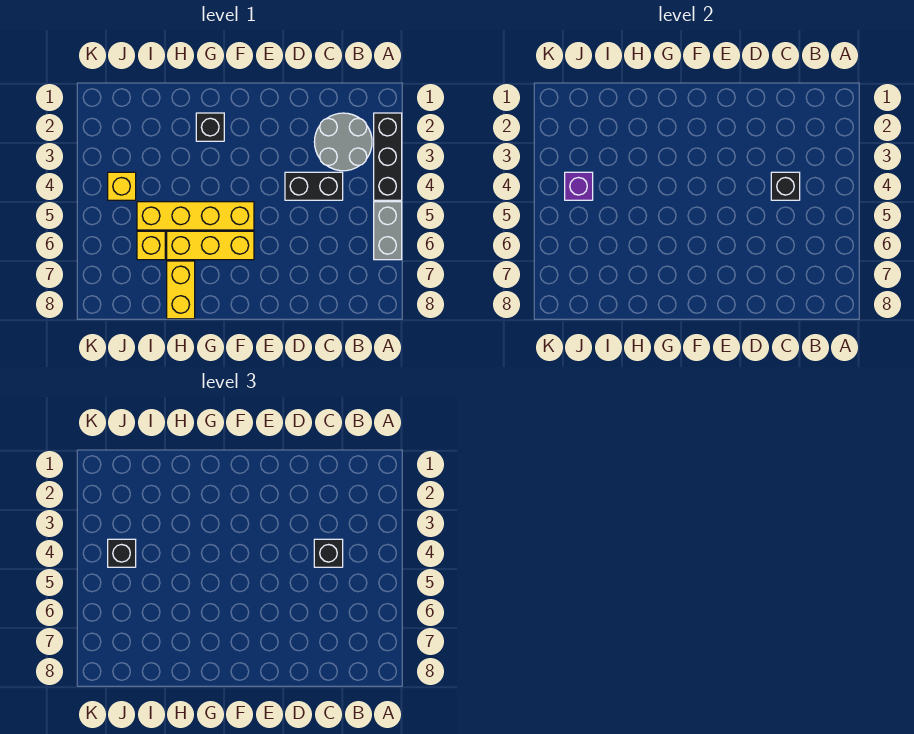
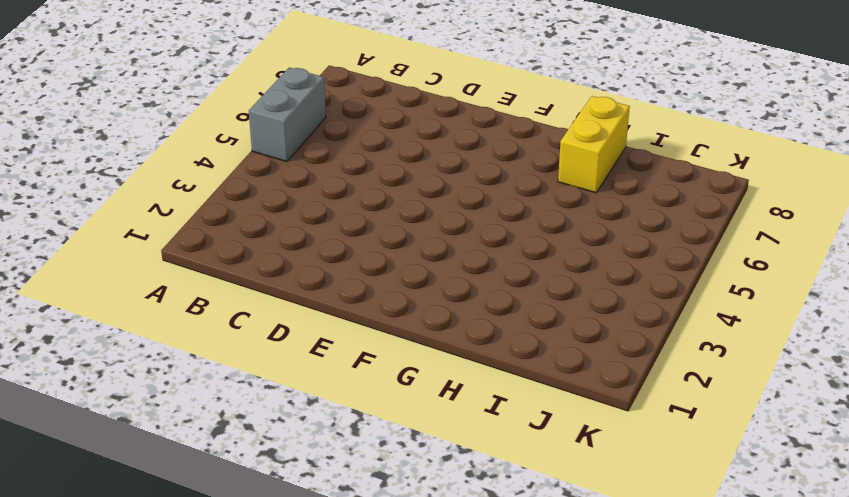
none -> black 1x3 brick [374,113,402,200]
none -> grey 2x2 round brick [314,113,372,171]
none -> black 1x2 brick [285,172,343,200]

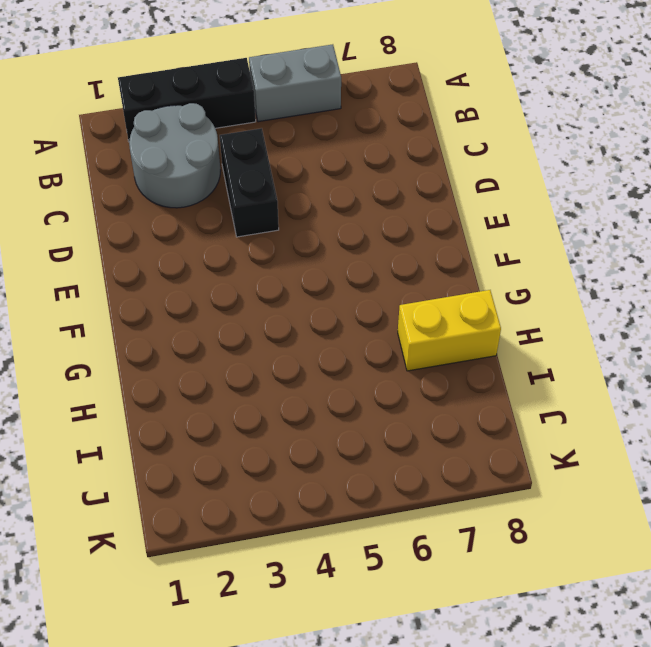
none -> yellow 1x4 brick [137,202,254,230]
none -> yellow 1x3 brick [167,231,254,260]
none -> black 1x1 brick [196,113,224,141]

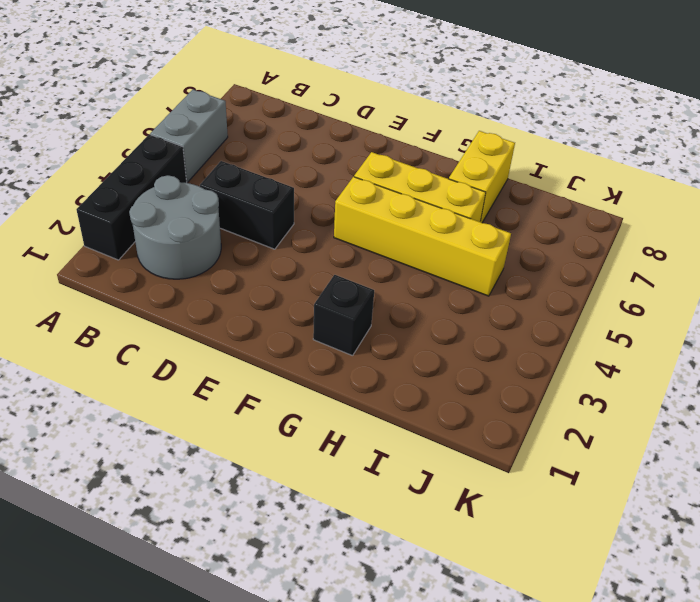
none -> yellow 1x1 brick [137,231,165,260]
none -> yellow 1x1 brick [108,172,136,200]
none -> black 1x1 brick [771,172,800,200]

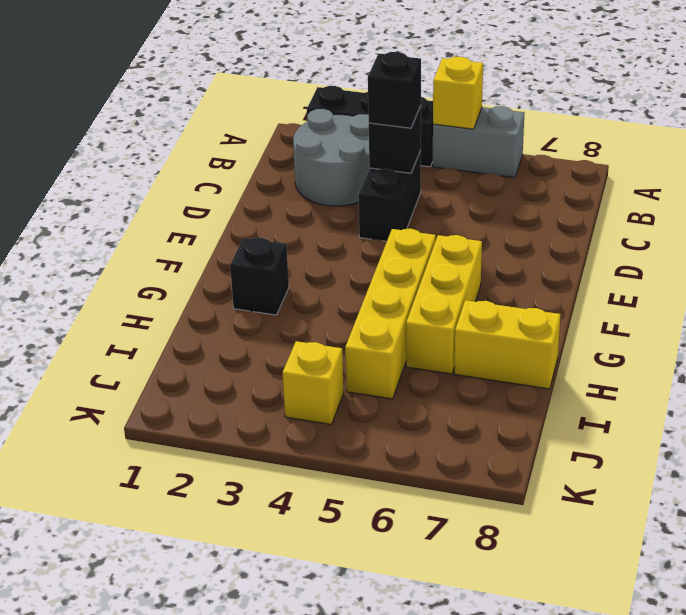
yellow 1x1 brick [433,57,483,129] -> yellow 1x1 brick moved to [137,231,165,260]
none -> purple 1x1 brick [565,172,593,200]
none -> black 1x1 brick [108,539,136,567]

